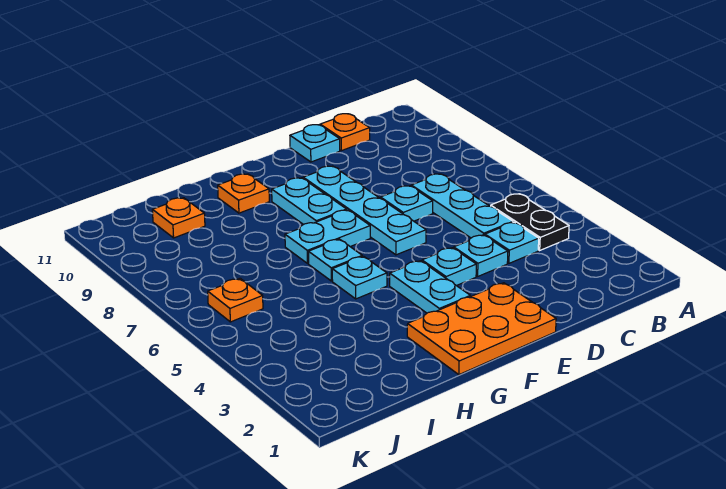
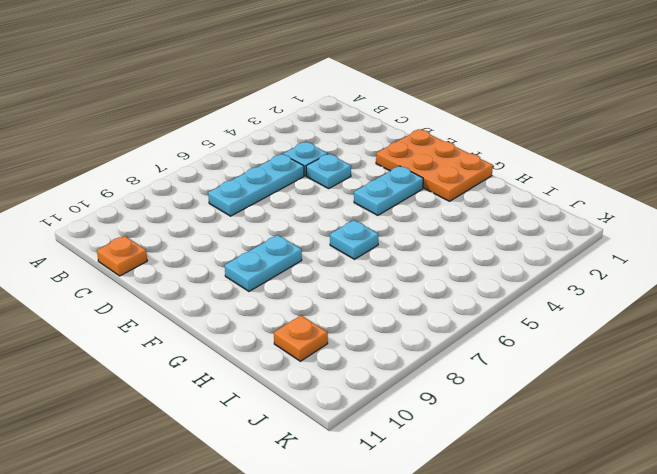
none -> black 1x2 plate [491,194,569,250]
none -> cyan 1x1 plate [381,186,433,221]
none -> cyan 1x1 plate [290,125,340,162]

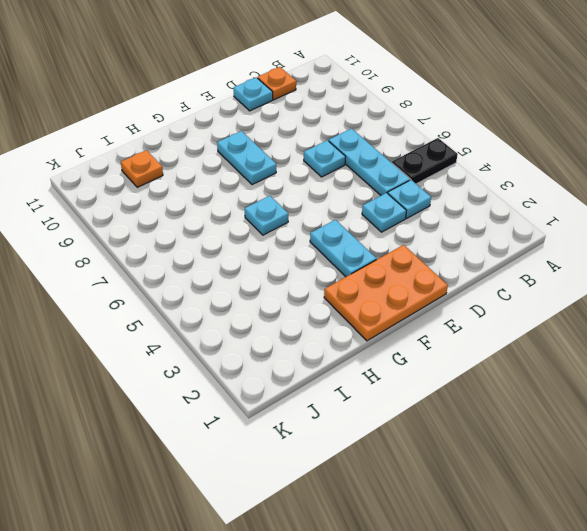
black 1x2 plate [392,138,458,184] -> black 1x2 plate turned to [491,194,569,250]
none -> cyan 1x1 plate [422,248,476,286]
none -> cyan 1x4 plate [303,166,426,255]
none -> cyan 1x2 plate [285,210,370,263]

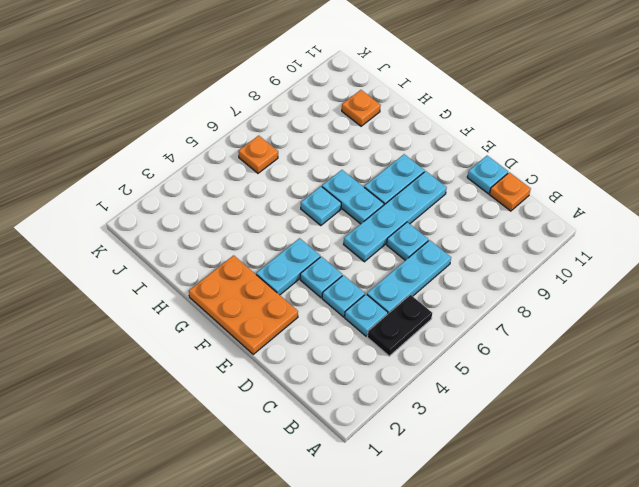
none -> cyan 1x1 plate [332,256,387,299]
none -> orange 1x1 plate [218,174,269,213]

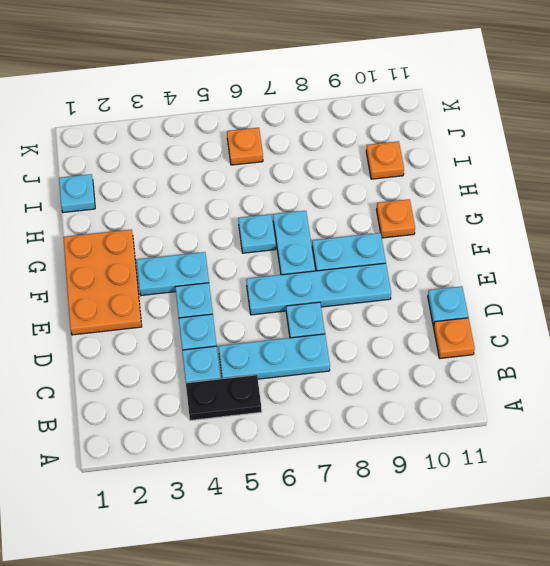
cyan 1x1 plate [59,174,95,213] -> cyan 1x1 plate moved to [332,256,387,299]

